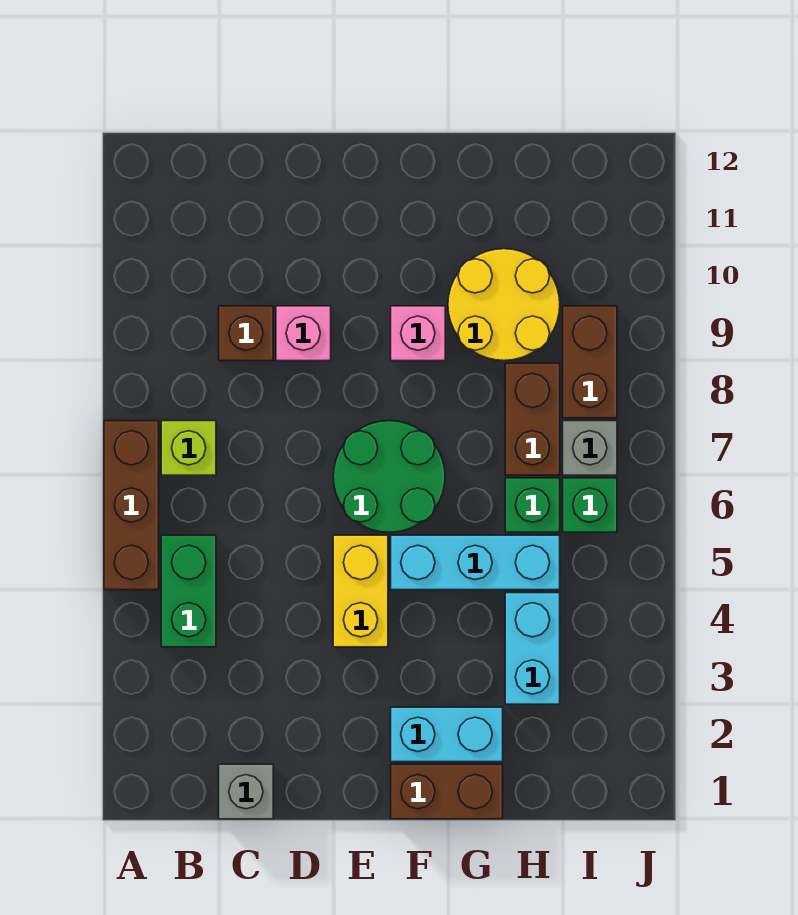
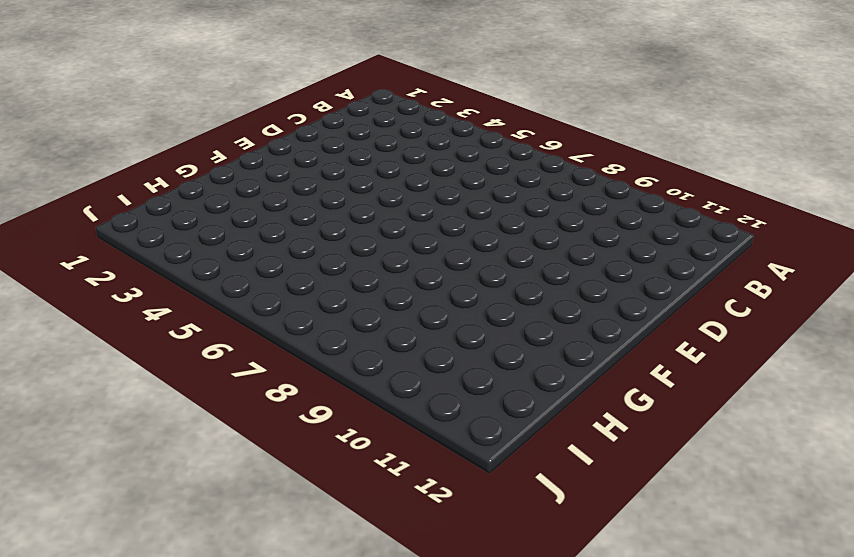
none -> brown 1x3 brick [104,421,159,590]
none -> green 1x2 brick [161,535,216,647]
none -> lime 1x1 brick [161,421,216,475]

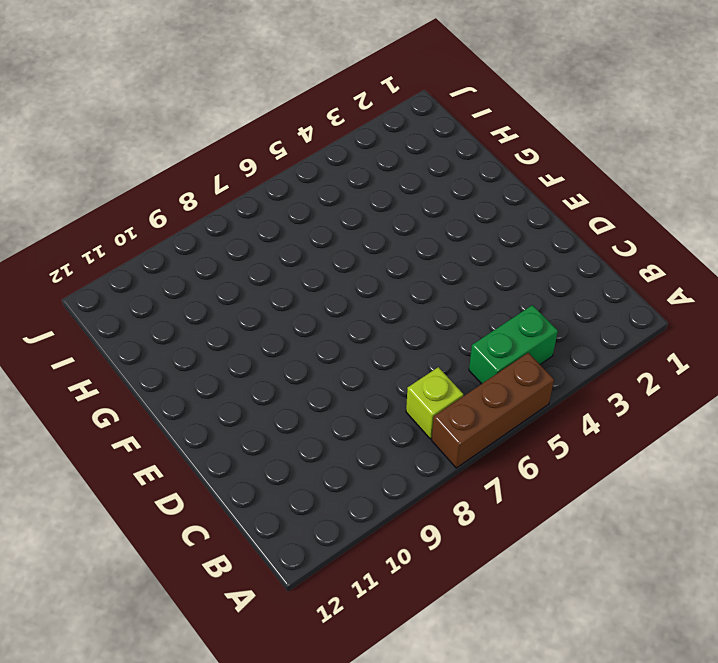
none -> grey 1x1 brick [219,764,273,819]
none -> brown 1x1 brick [219,306,273,361]
none -> pink 1x1 brick [276,306,331,361]

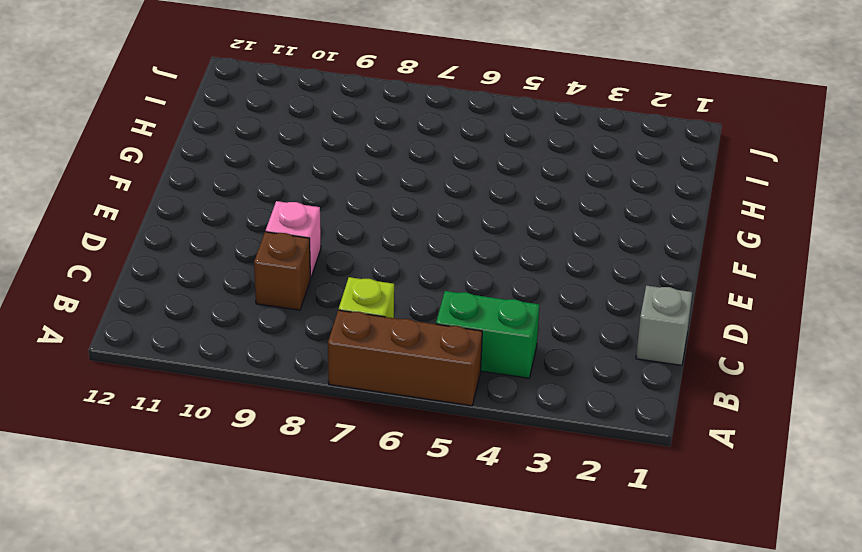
none -> yellow 1x2 brick [333,535,388,647]
none -> green 2x2 round brick [333,421,445,532]
none -> brown 1x2 brick [391,764,503,819]

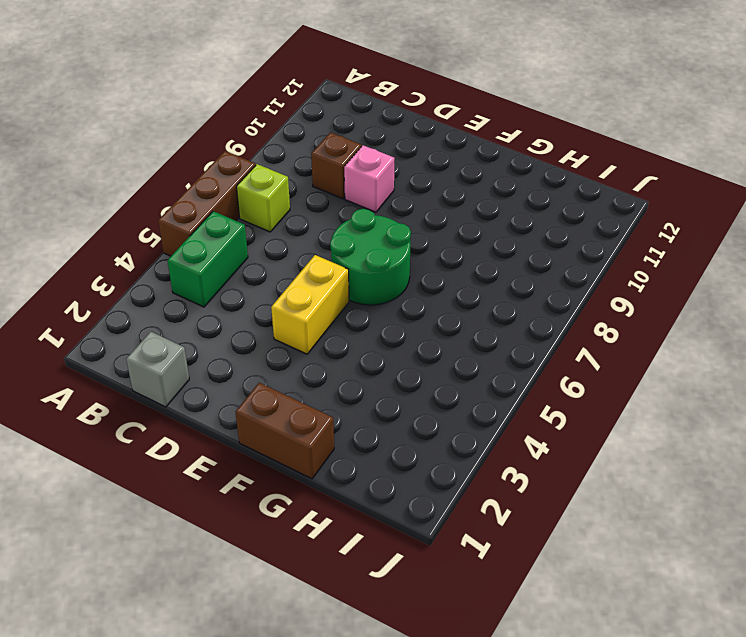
none -> cyan 1x2 brick [391,707,503,762]
none -> cyan 1x3 brick [391,535,560,590]
none -> pink 1x1 brick [391,306,445,361]

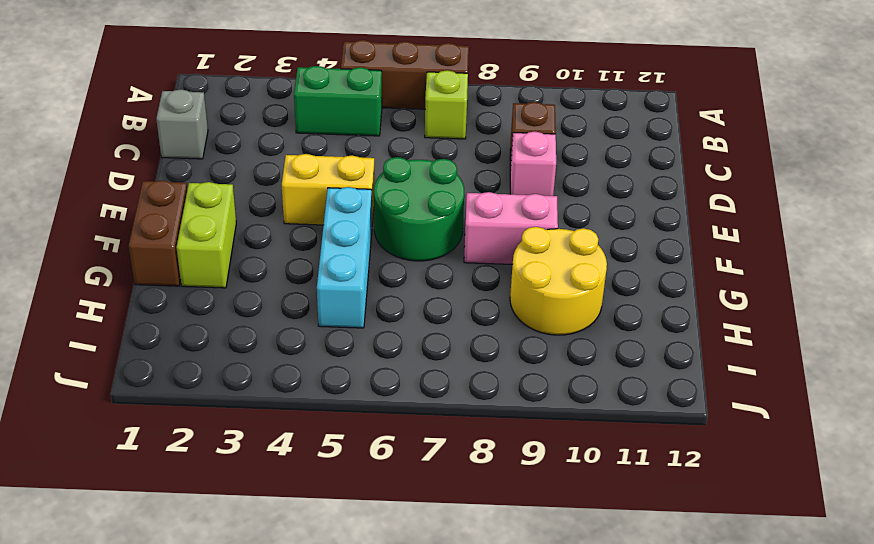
lime 1x2 brick [177,182,236,288] -> cyan 1x2 brick [391,707,503,762]
pink 1x2 brick [464,192,558,264] -> pink 1x1 brick [391,306,445,361]
none -> cyan 1x2 brick [505,593,560,704]
none -> green 1x1 brick [505,478,560,532]
none -> brown 1x2 brick [505,363,560,475]

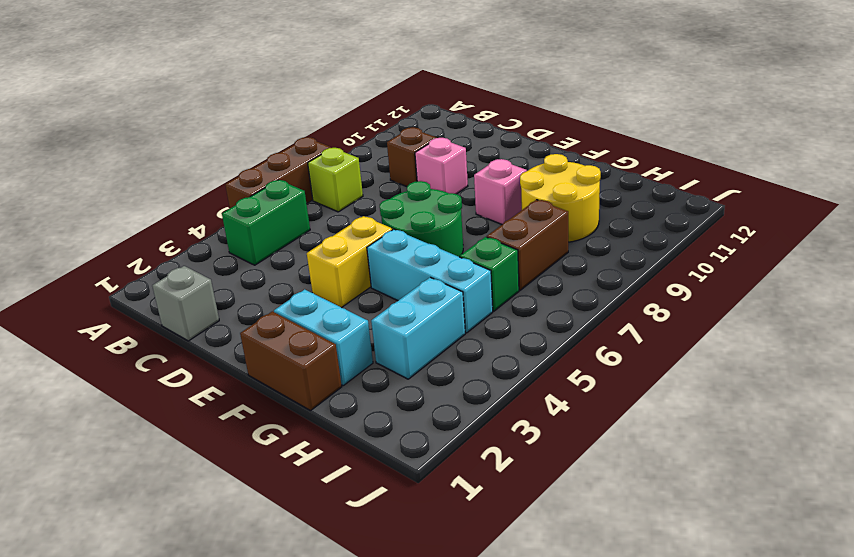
none -> green 1x1 brick [563,478,617,532]
none -> grey 1x1 brick [563,421,617,475]
none -> brown 1x2 brick [563,306,617,418]

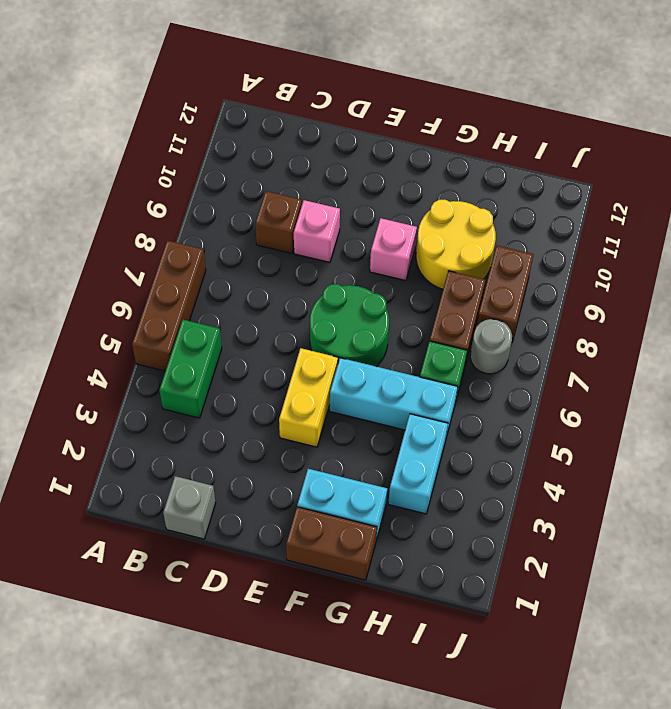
grey 1x1 round brick [470,319,512,374] -> grey 1x1 brick [563,421,617,475]
none -> lime 1x1 brick [161,421,216,475]
none -> green 1x1 brick [563,478,617,532]

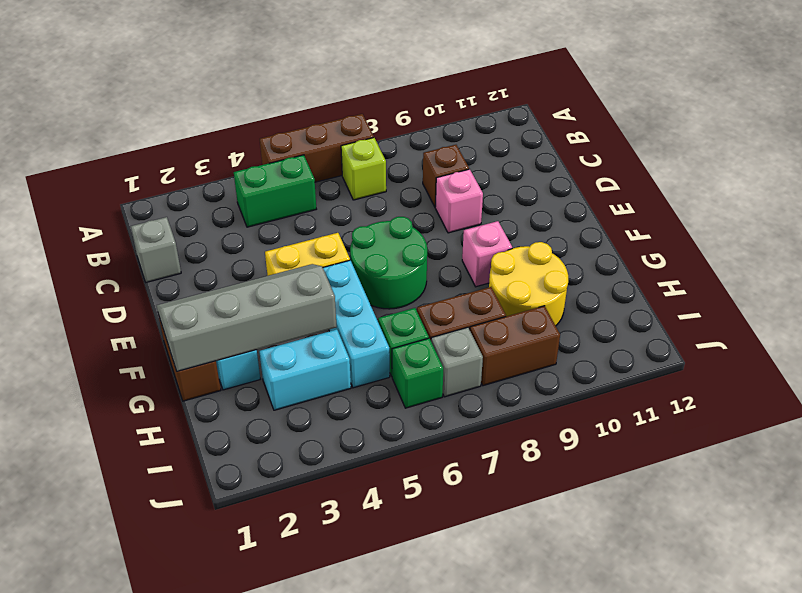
grey 2x4 slope [157,264,337,371] -> none

